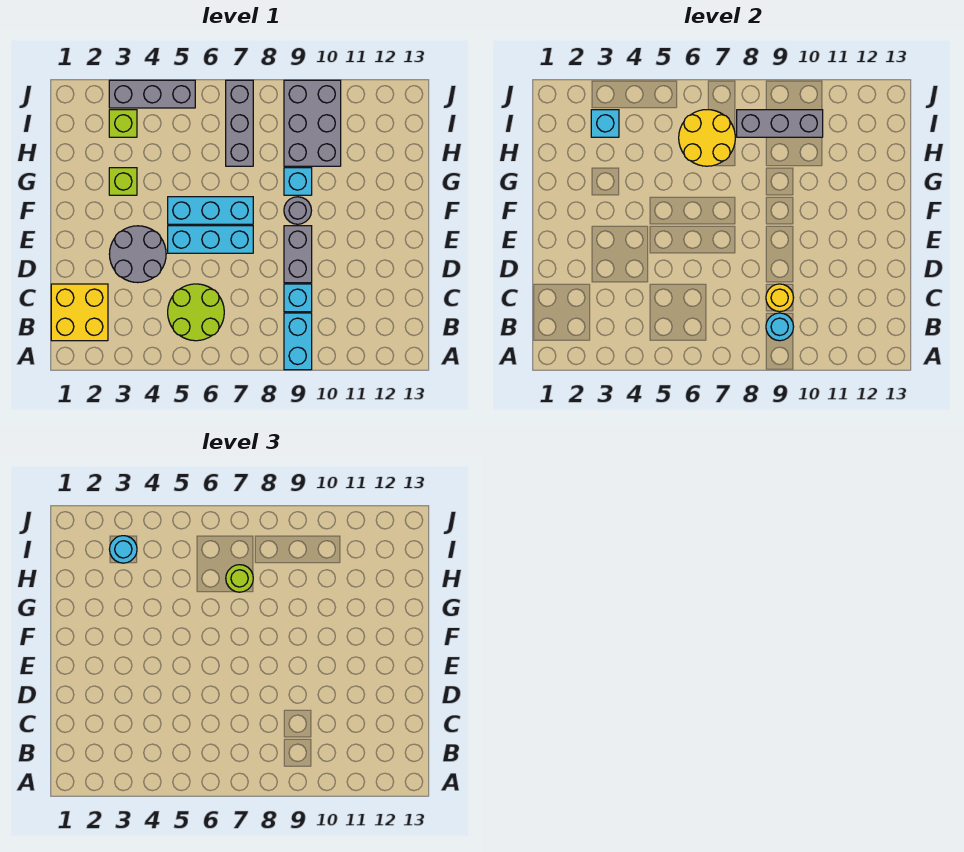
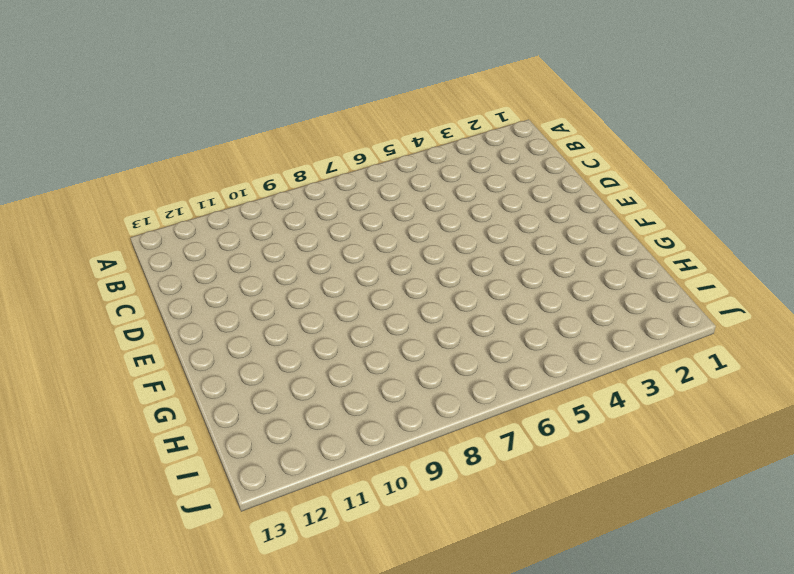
none -> cyan 1x2 brick [284,313,312,370]
none -> yellow 2x2 brick [51,284,108,341]
none -> lime 2x2 round brick [168,284,224,341]

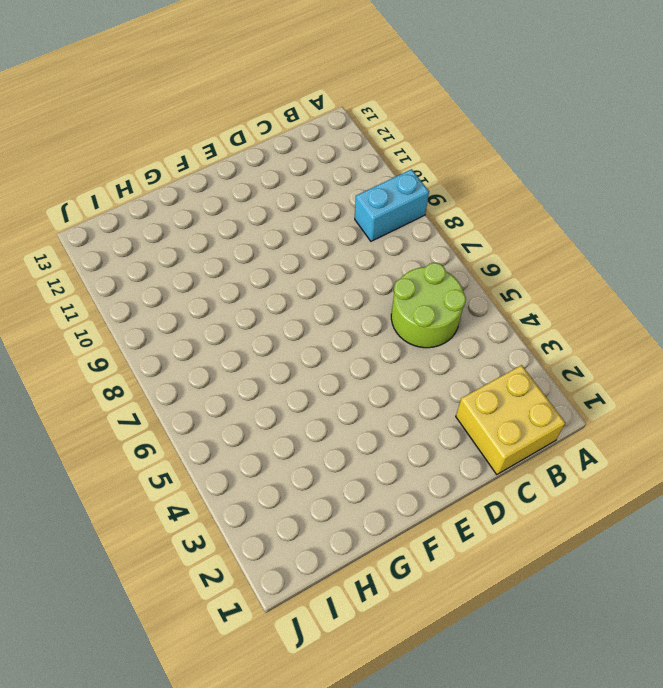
none -> cyan 1x1 brick [284,284,312,312]
none -> grey 2x2 round brick [109,226,166,283]
none -> grey 1x2 brick [284,226,312,283]

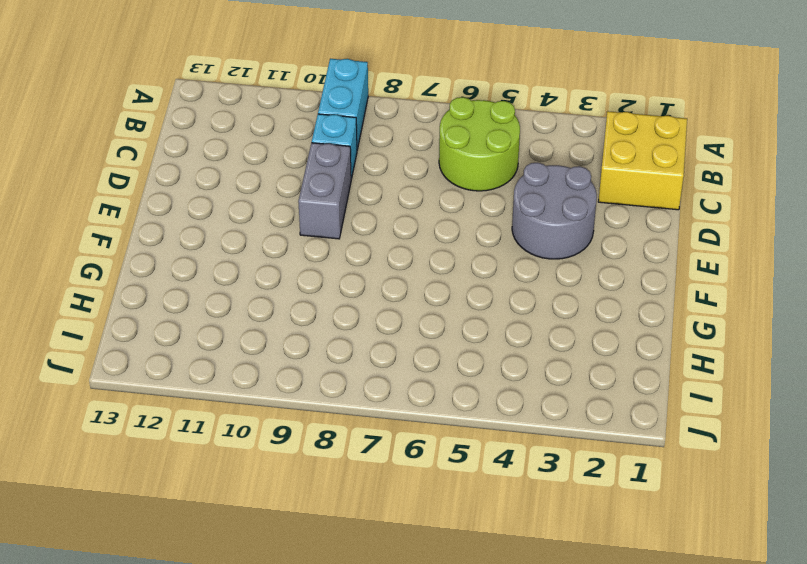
none -> cyan 1x3 brick [168,226,253,253]
none -> cyan 1x3 brick [168,197,253,224]
none -> grey 1x1 round brick [284,197,312,224]

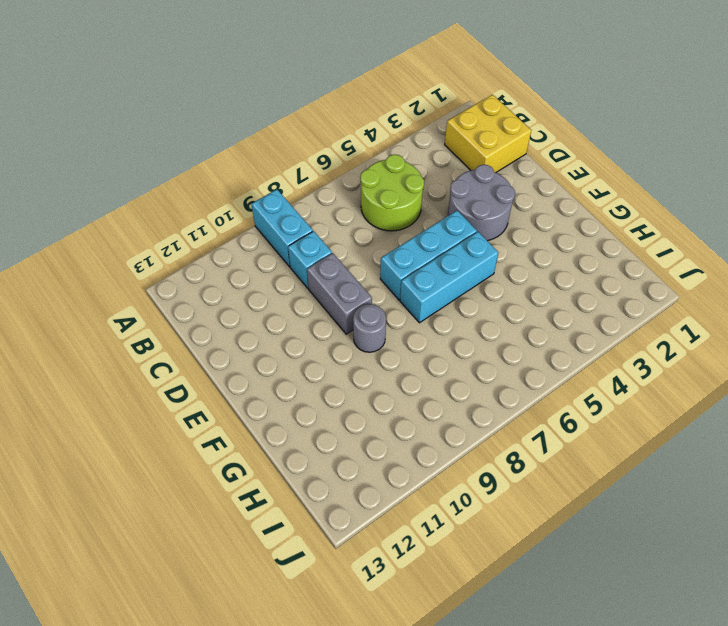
none -> lime 1x1 brick [109,168,137,195]
none -> cyan 1x1 brick [284,168,312,195]
none -> grey 1x3 brick [226,80,253,166]

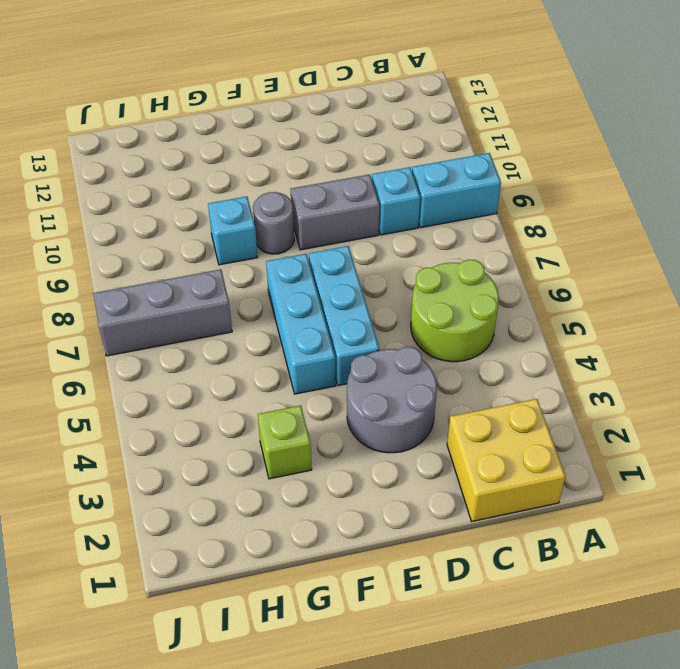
none -> grey 2x3 brick [284,80,341,166]
none -> lime 1x1 brick [109,110,137,137]
none -> grey 1x3 brick [109,80,195,108]

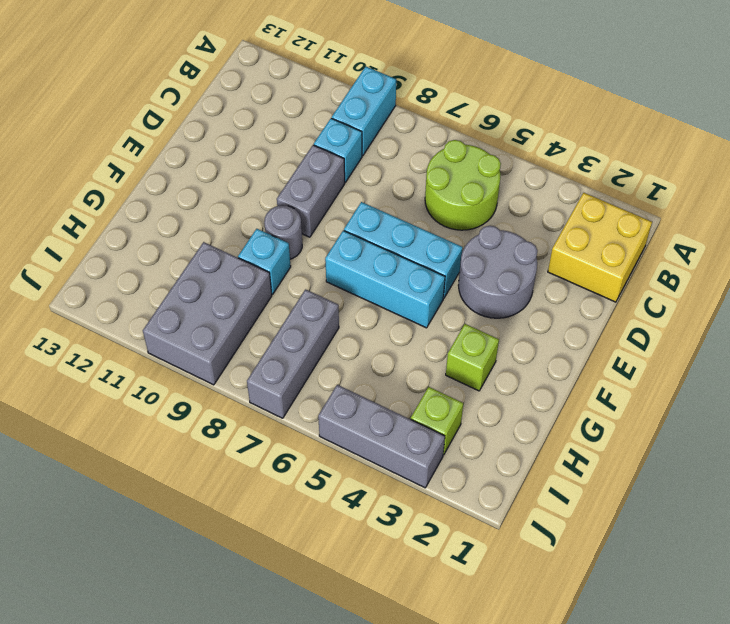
none -> cyan 1x1 round brick [766,313,794,341]
none -> yellow 1x1 round brick [766,284,794,312]
none -> yellow 2x2 round brick [679,110,735,166]

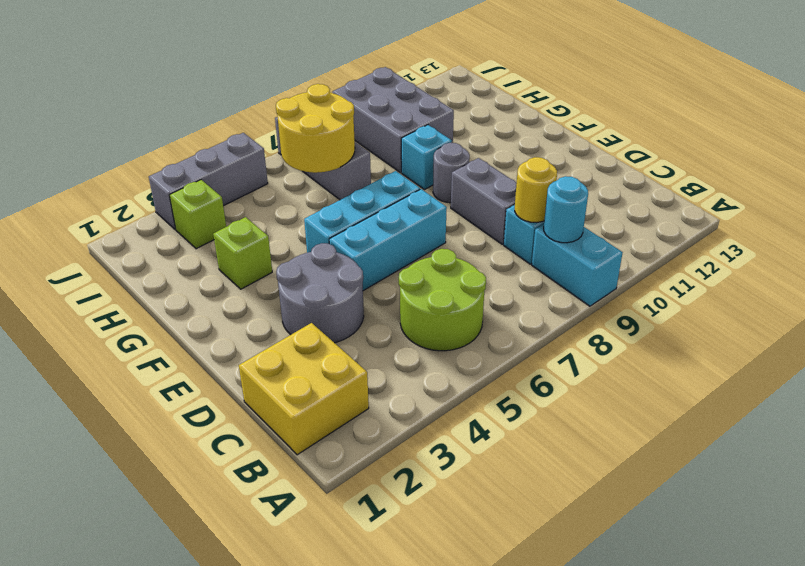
none -> cyan 1x1 brick [591,110,619,137]
none -> grey 1x3 brick [737,110,823,137]
none -> lime 1x1 round brick [226,565,253,592]

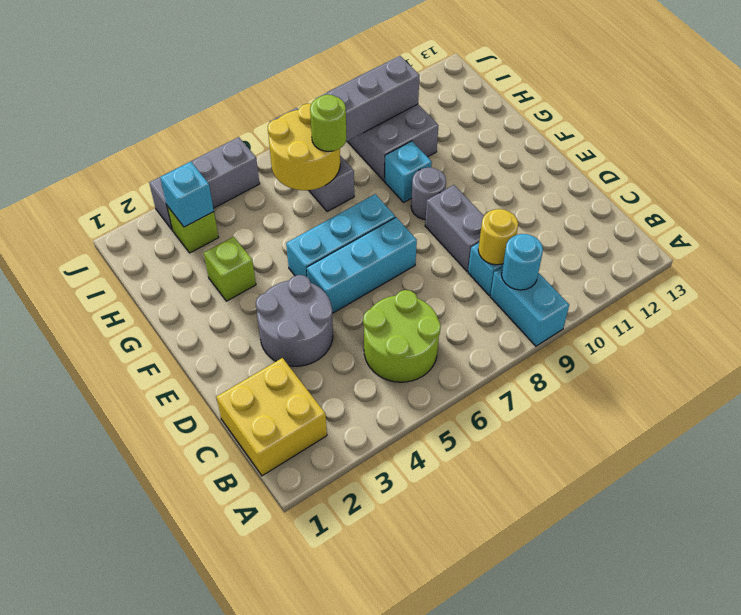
none -> cyan 1x1 round brick [109,536,137,563]

